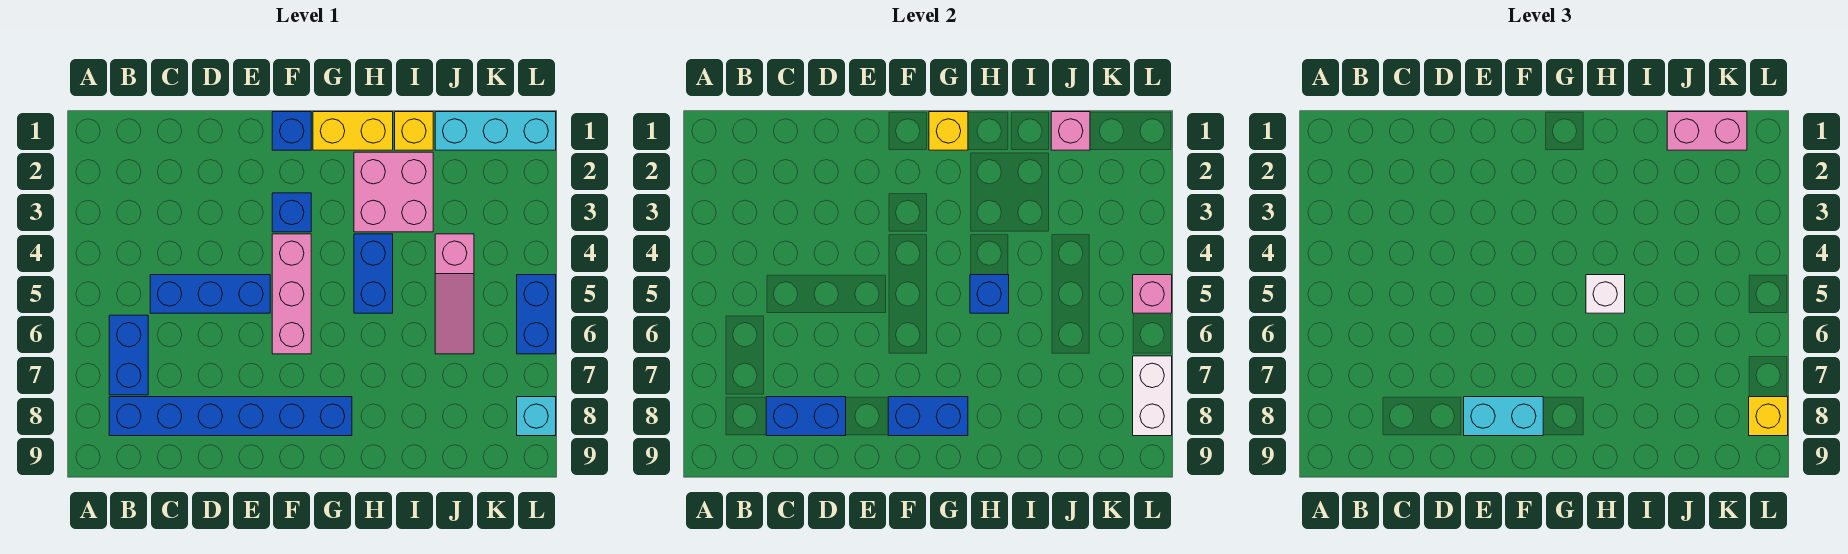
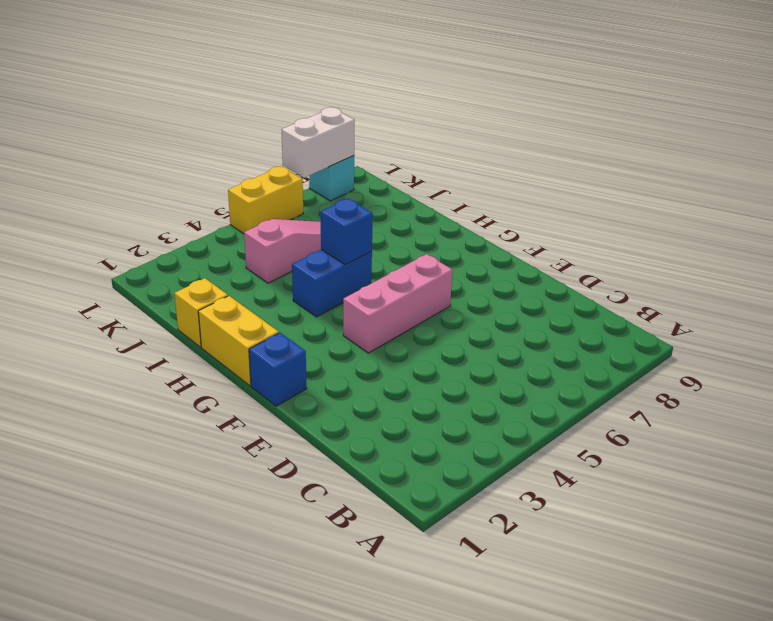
yellow 1x2 brick [228,166,303,234] -> blue 1x2 brick [517,275,556,354]
none -> blue 1x2 brick [109,315,148,395]
none -> blue 1x6 brick [109,397,352,436]
none -> blue 1x3 brick [150,275,270,313]

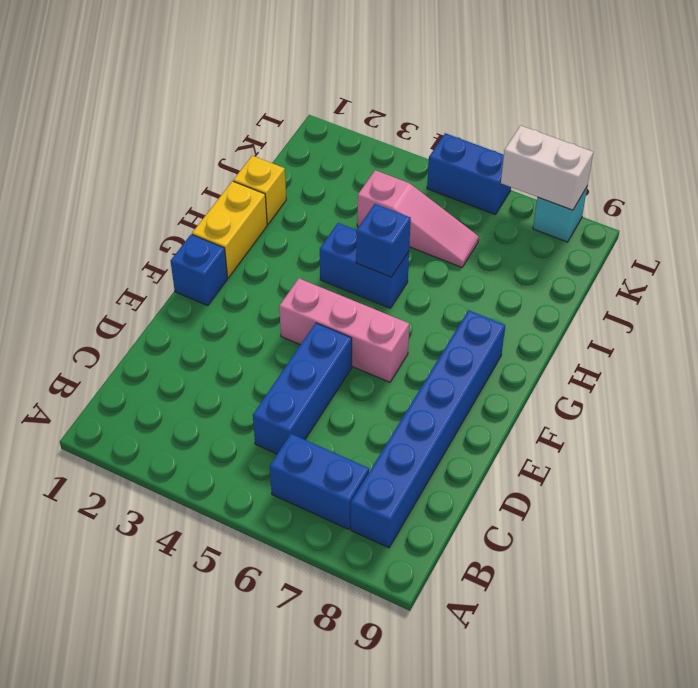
none -> blue 1x1 brick [272,193,311,232]
none -> pink 2x2 brick [354,152,433,232]
none -> cyan 1x3 brick [435,112,556,150]

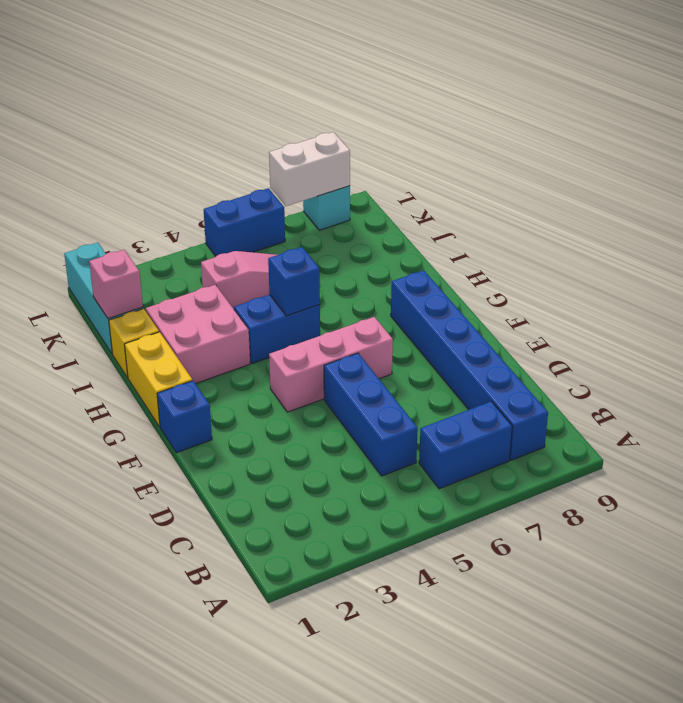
none -> blue 1x1 brick [272,193,311,232]
none -> blue 1x2 brick [766,397,846,436]
none -> blue 1x2 brick [888,397,968,436]

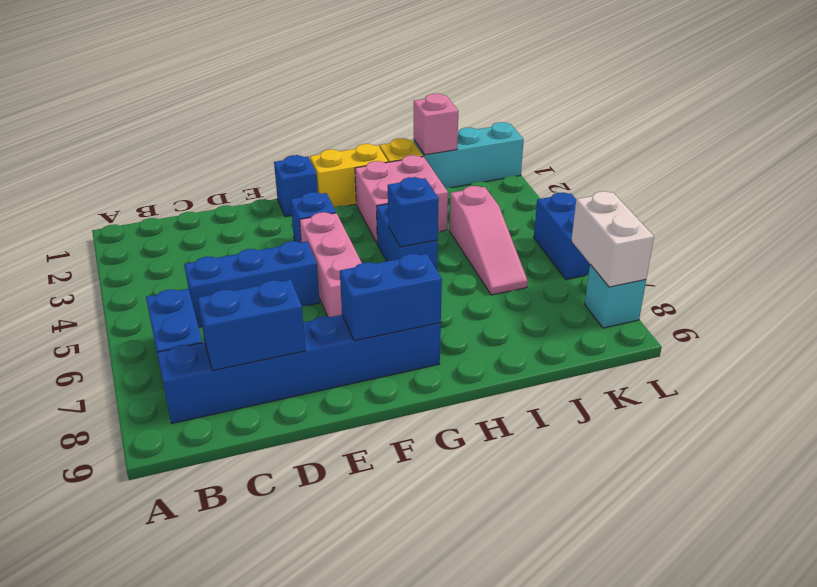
none -> yellow 1x1 brick [929,112,968,150]
none -> pink 1x1 brick [1133,275,1172,313]
none -> cyan 1x2 brick [1464,397,1543,436]

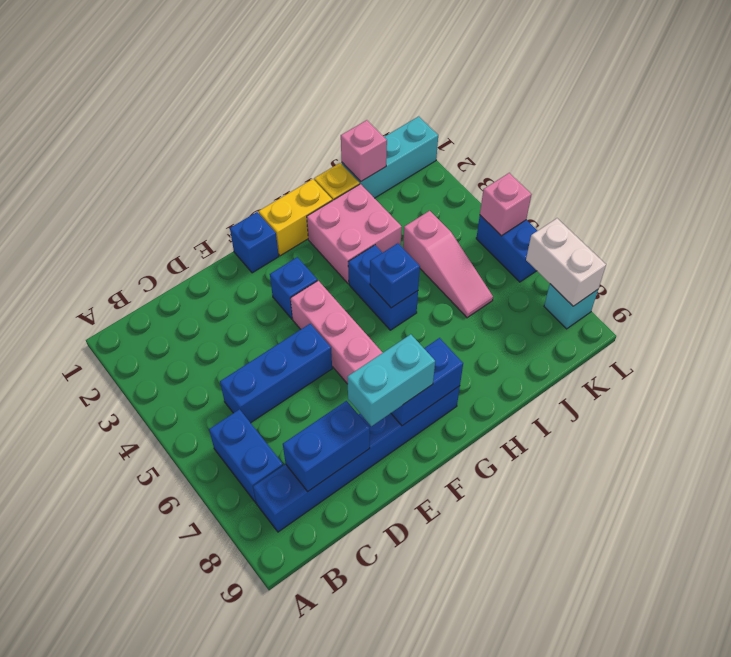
none -> yellow 1x1 brick [929,112,968,150]
none -> white 1x1 brick [1586,275,1625,313]
none -> pink 1x2 brick [1667,112,1747,150]

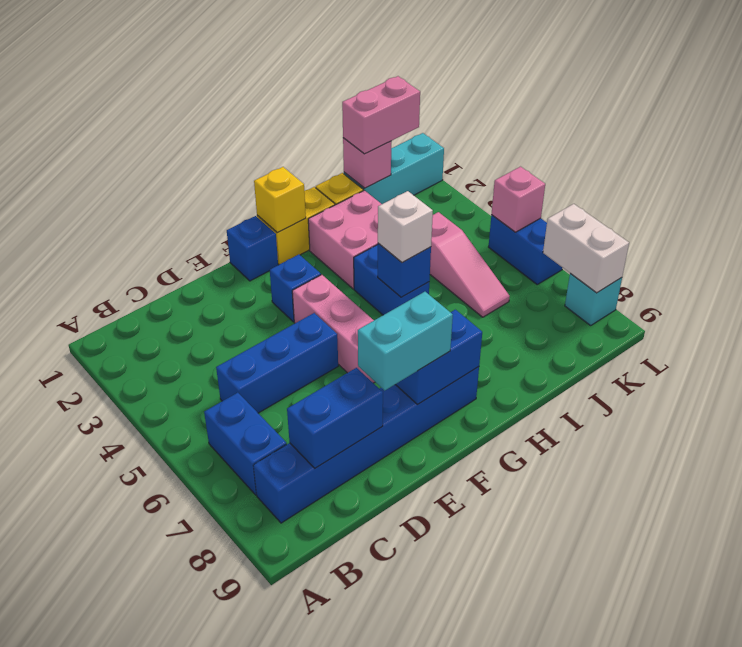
none -> yellow 1x1 brick [1749,397,1788,436]

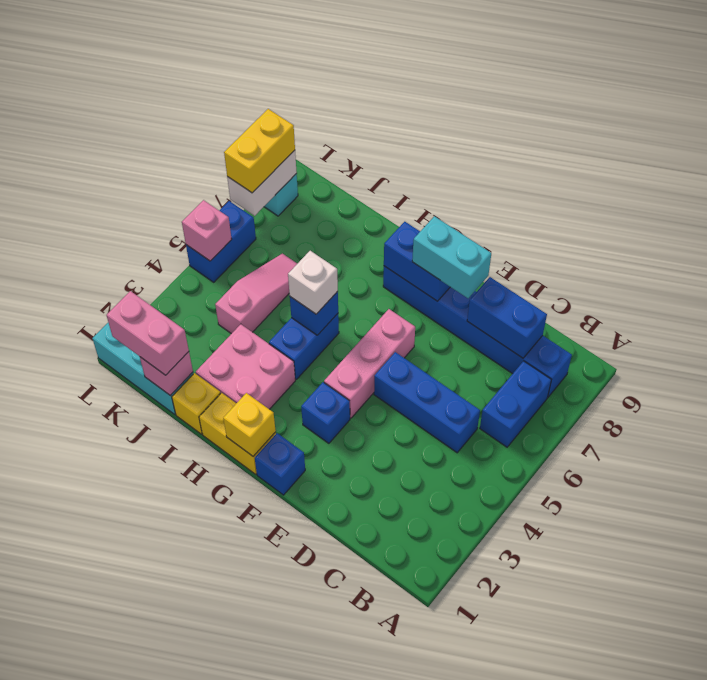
yellow 1x2 brick [224,109,295,193] -> yellow 1x1 brick [1749,397,1788,436]

